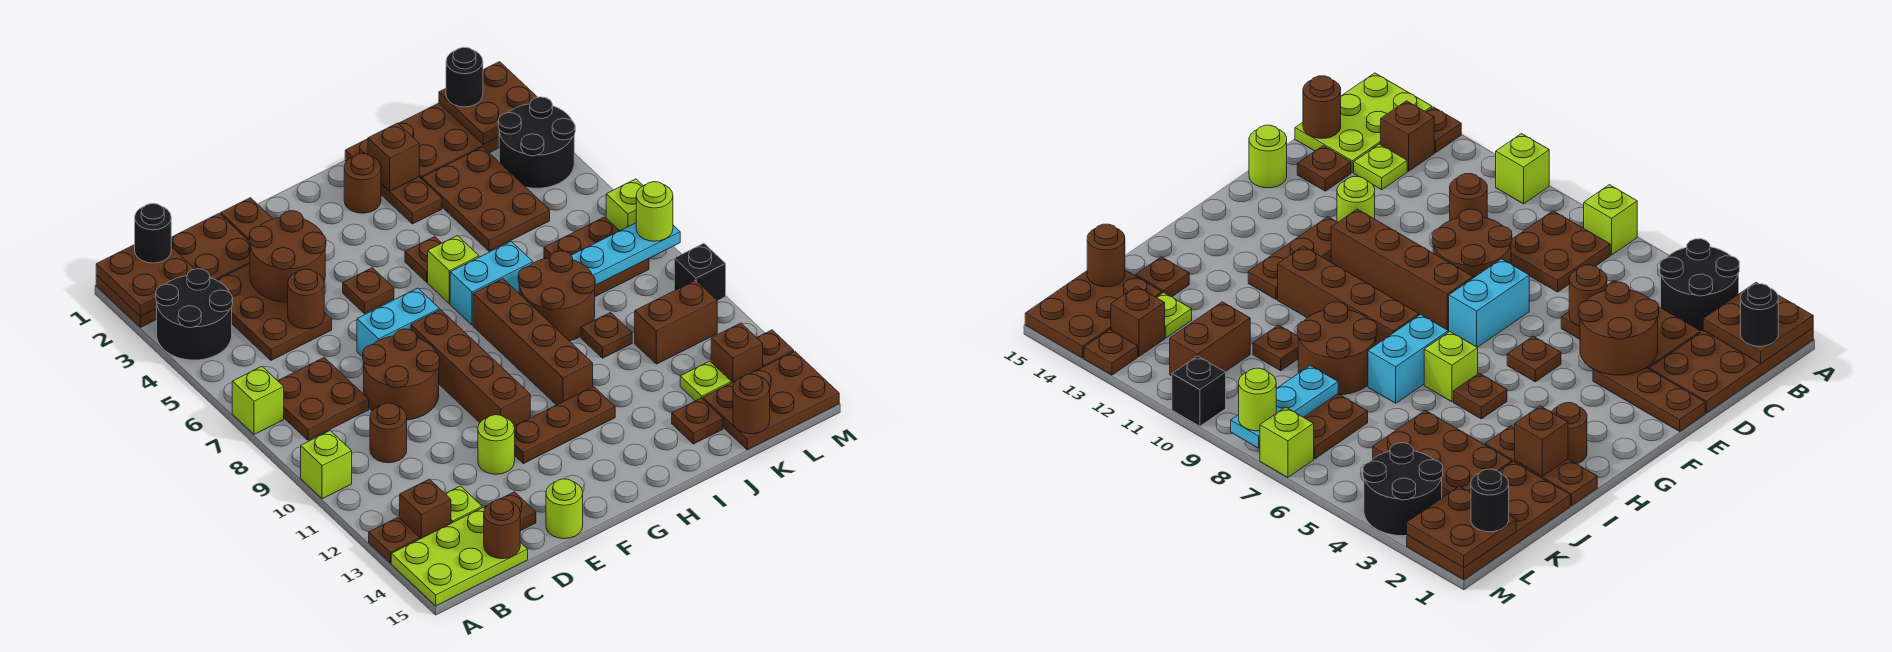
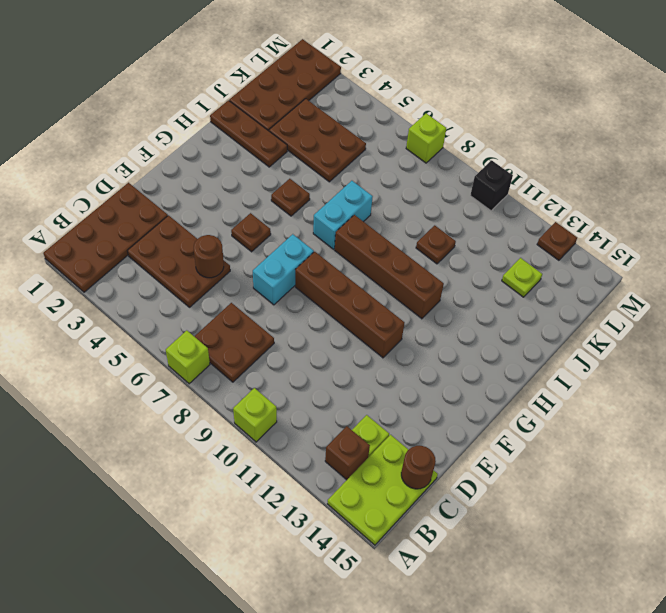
none -> black 2x2 round brick [156,269,233,360]
none -> brown 1x1 plate [369,517,420,563]
none -> brown 1x1 round brick [370,403,407,463]
none -> brown 2x2 round brick [363,329,440,420]

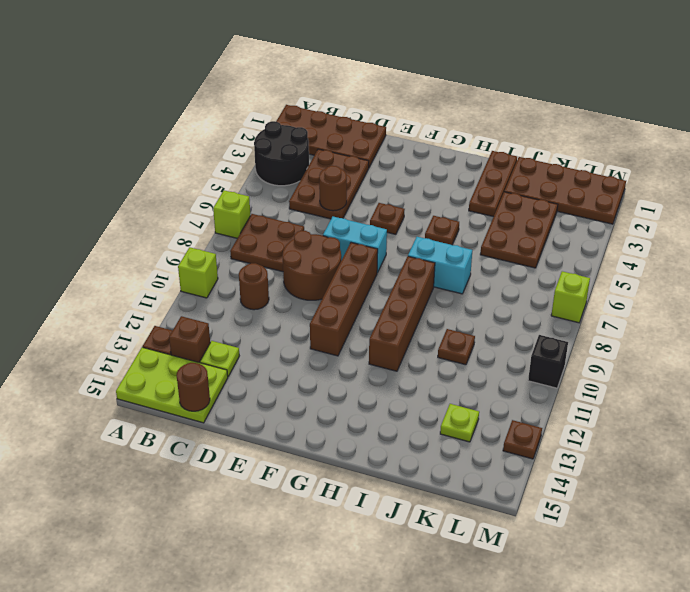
none -> brown 1x1 plate [485,492,536,531]
none -> brown 1x3 plate [221,198,273,241]
none -> lime 1x1 round brick [478,415,515,474]
none -> lime 1x1 round brick [546,479,583,539]

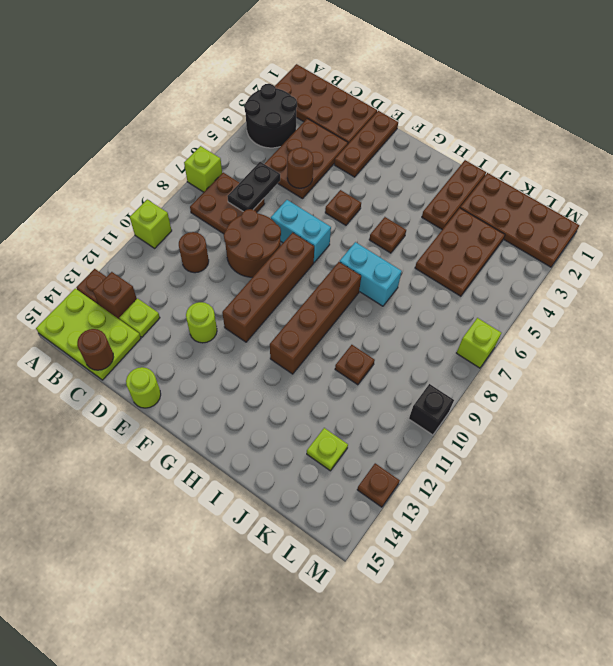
black 1x2 plate [227,162,280,212] -> none
none -> brown 1x1 plate [485,492,536,531]
none -> brown 1x3 plate [514,387,615,464]
none -> brown 1x1 round brick [344,154,381,213]
none -> lime 1x1 brick [428,236,479,304]

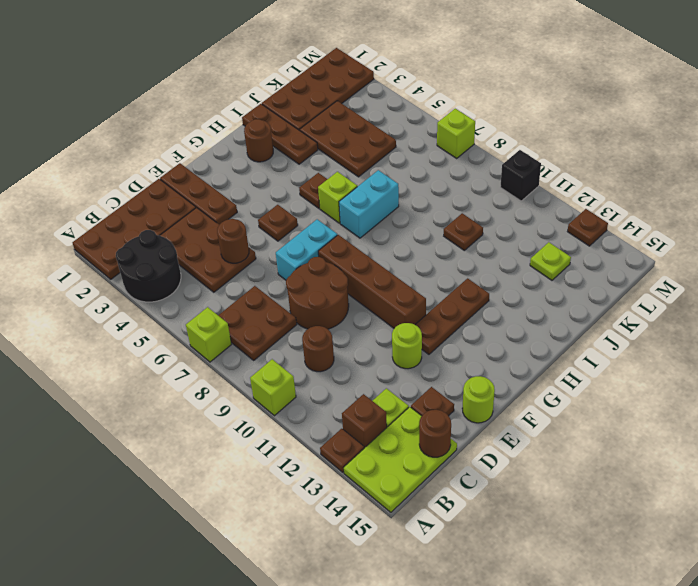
none -> brown 1x4 brick [473,279,593,405]
none -> brown 2x2 round brick [518,251,595,341]
none -> brown 1x1 plate [672,398,723,444]
none -> brown 2x2 plate [544,217,649,296]

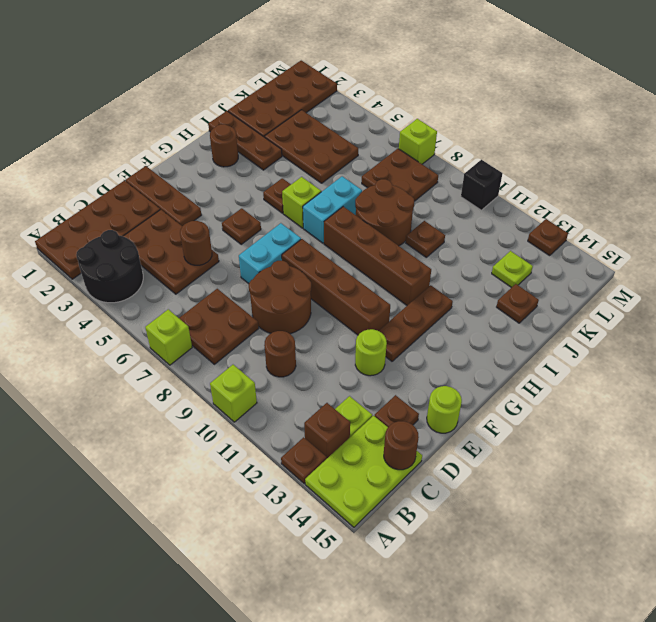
none -> brown 1x2 brick [635,280,717,364]
none -> brown 2x3 plate [703,351,839,450]
none -> black 2x2 round brick [498,97,575,188]
none -> brown 1x1 brick [711,323,763,383]

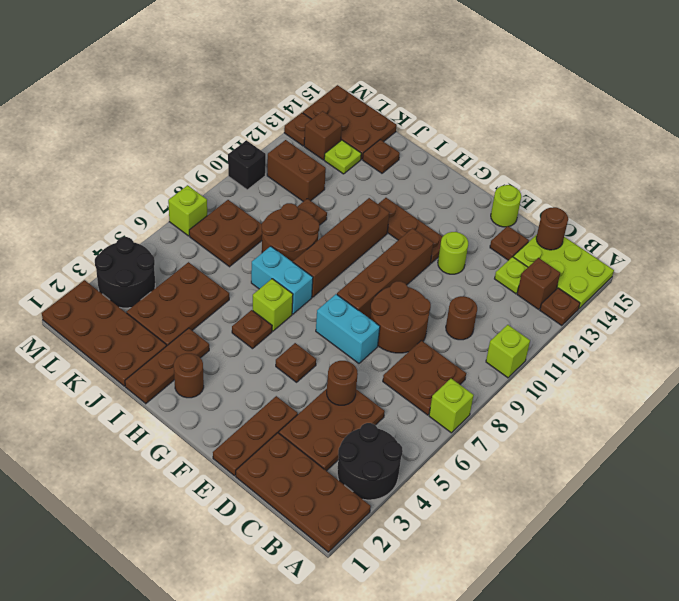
none -> brown 2x2 plate [96,245,194,316]
none -> brown 2x2 round brick [249,211,326,302]
none -> brown 1x1 brick [368,123,419,191]
none -> cyan 1x3 plate [571,223,680,285]

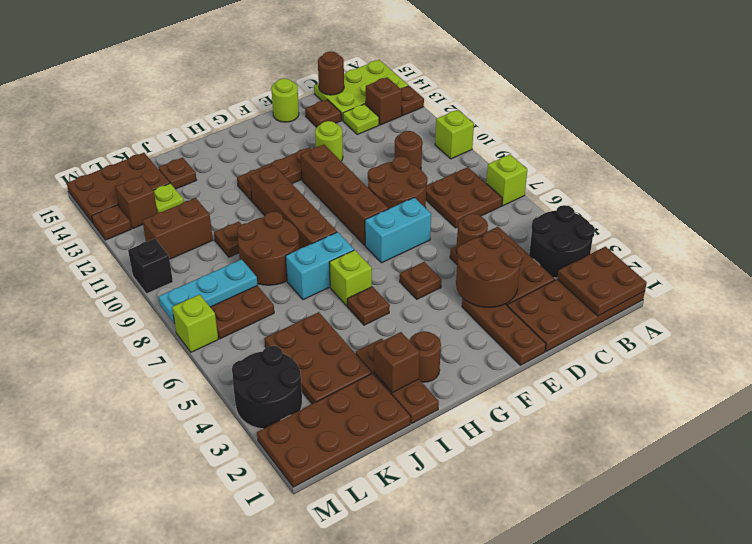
none -> brown 1x1 round brick [733,374,770,434]
none -> brown 2x2 plate [439,62,537,144]
none -> black 1x1 round brick [135,204,171,263]
none -> black 1x1 round brick [446,47,483,107]

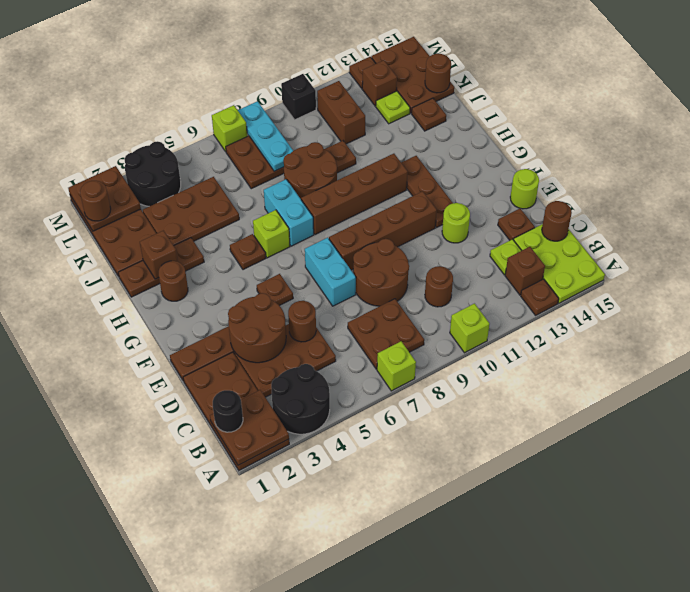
brown 1x1 round brick [80,181,111,221] -> black 1x1 round brick [446,47,483,107]
none -> lime 1x1 round brick [636,182,673,241]

